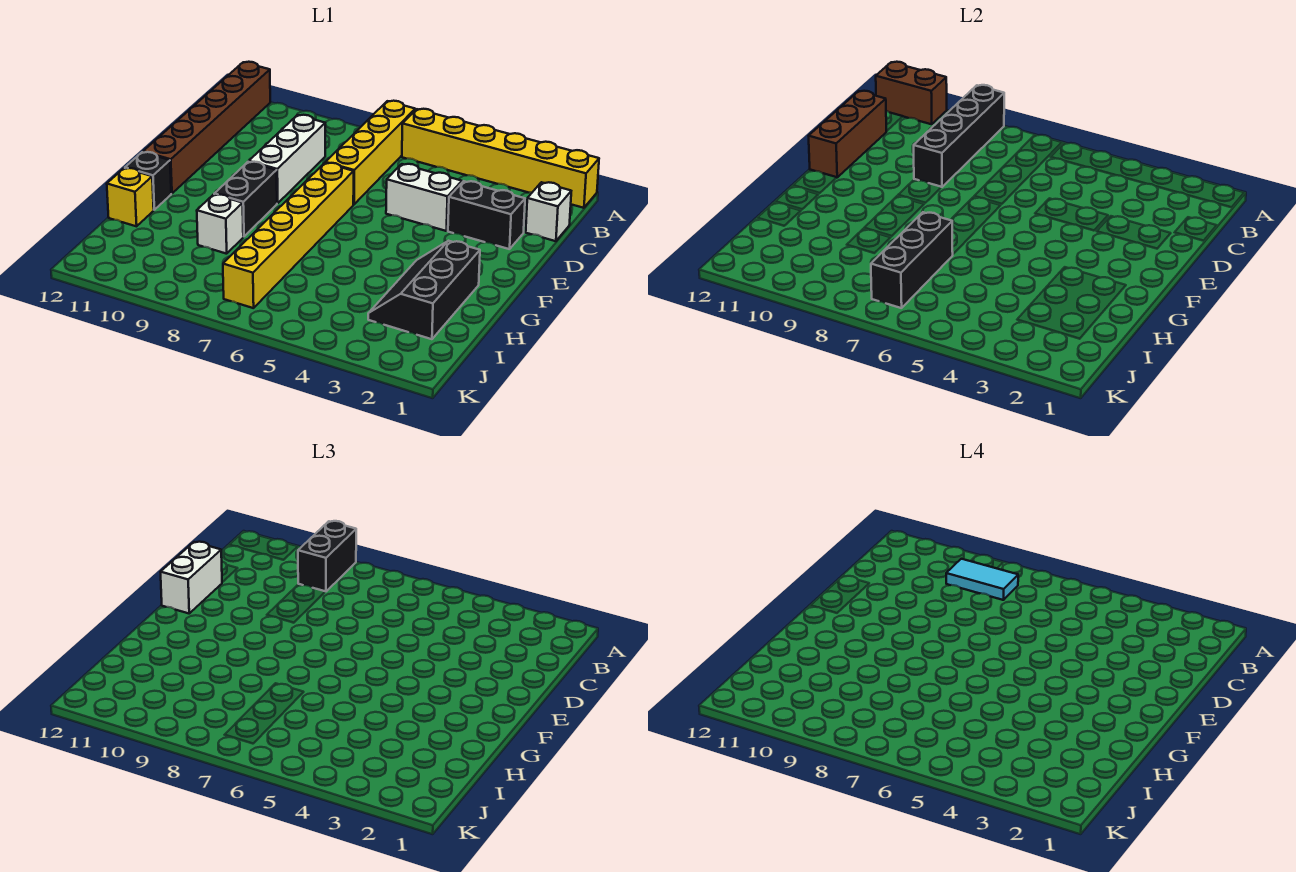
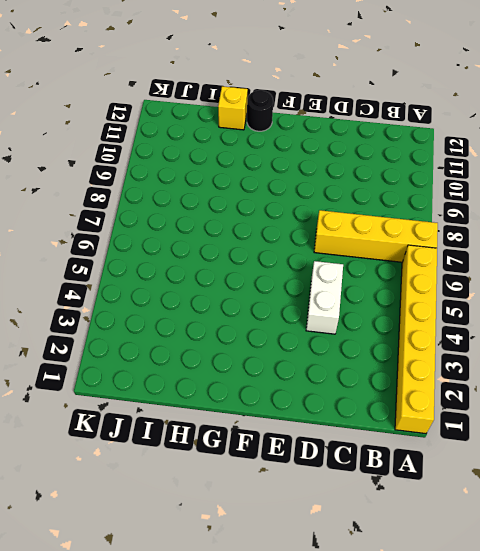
black 1x1 round brick [247,90,273,131] -> black 1x1 brick [125,152,171,210]
none -> brown 1x6 brick [143,62,270,194]
none -> white 1x1 brick [526,182,571,241]
none -> white 1x3 brick [249,115,325,203]

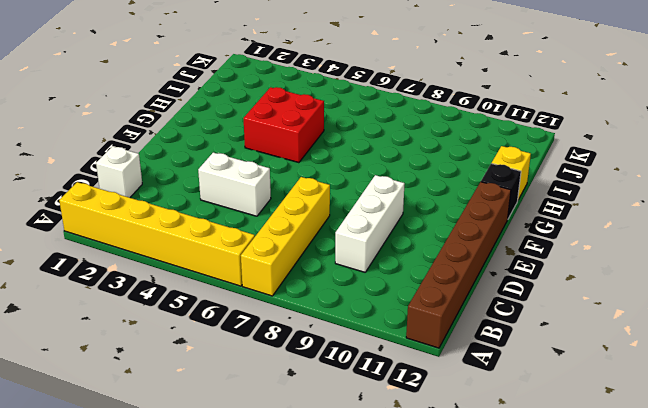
red 2x2 brick [243,87,324,163] -> none
none -> black 1x2 brick [448,181,525,249]
none -> yellow 1x6 brick [223,163,354,308]
none -> black 1x2 brick [215,162,277,237]

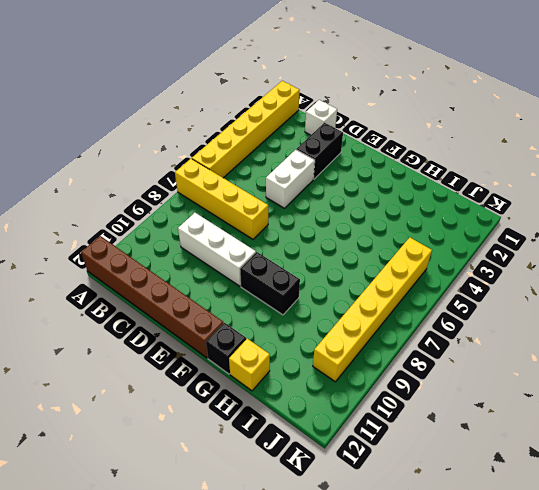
yellow 1x6 brick [313,237,432,382] -> yellow 1x6 brick turned to [223,163,354,308]
none -> black 2x3 slope [368,241,480,339]
none -> white 1x1 brick [197,194,243,254]
none -> black 1x4 brick [914,85,1004,187]

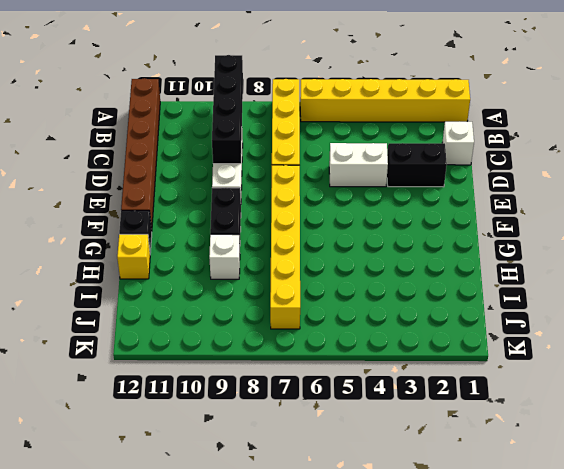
none -> black 2x3 slope [368,241,480,339]
none -> brown 1x2 brick [876,62,947,124]
none -> brown 1x3 brick [809,91,886,177]

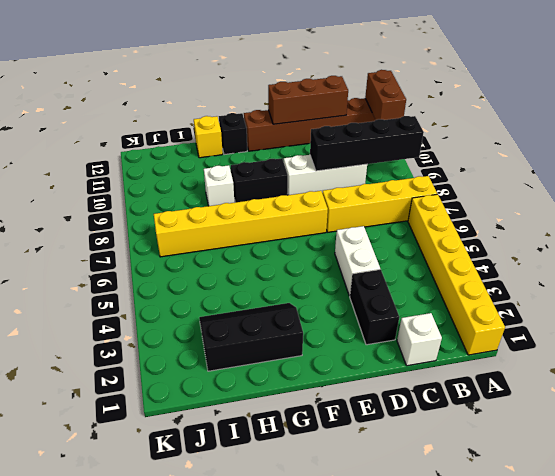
none -> black 1x3 brick [871,212,953,308]
none -> black 1x2 brick [298,521,356,592]
none -> white 1x2 brick [161,542,222,613]

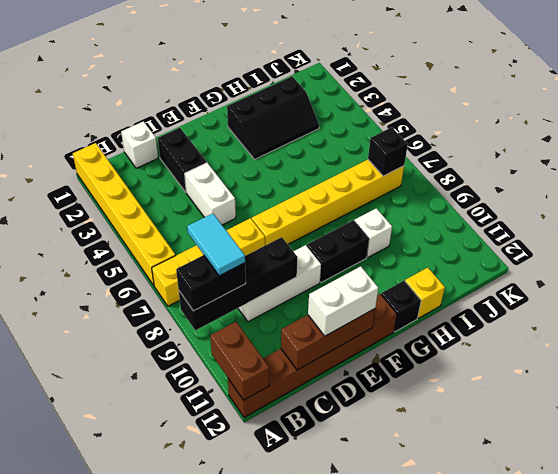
black 1x1 brick [368,127,408,176] -> black 1x3 brick [871,212,953,308]

